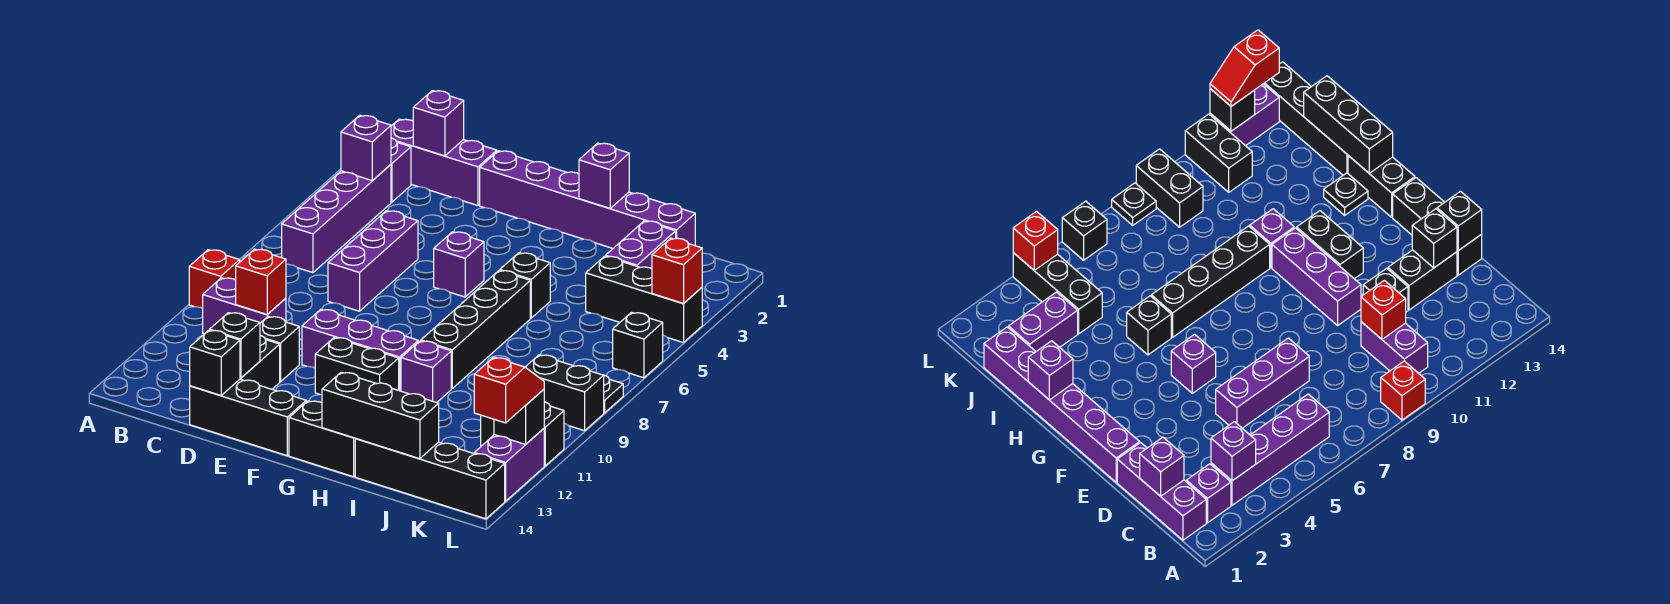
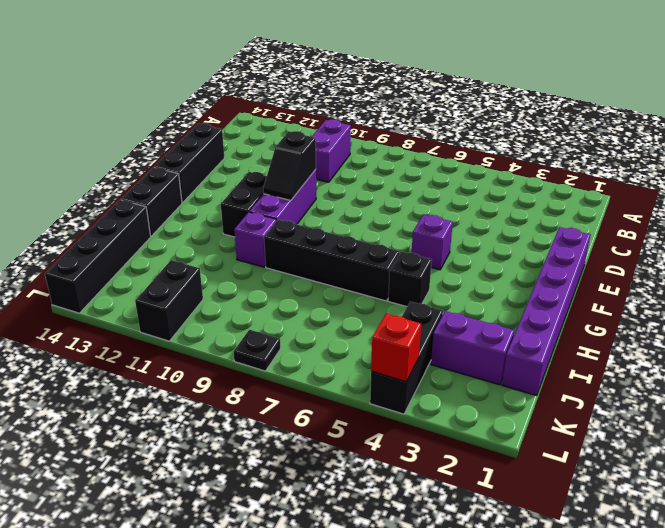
black 1x2 slope [263,131,316,200] -> none
none -> red 1x1 brick [189,250,240,309]
none -> purple 1x3 brick [391,119,497,205]
none -> purple 1x1 brick [391,138,411,202]
none -> purple 1x4 brick [282,165,391,273]

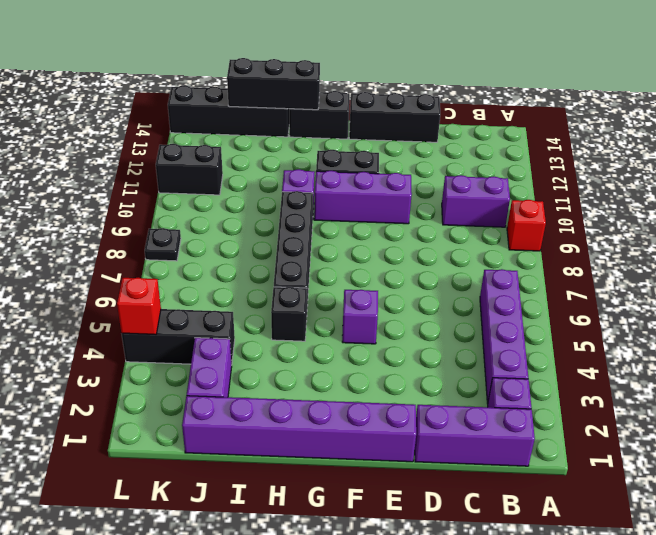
none -> purple 1x3 brick [328,211,418,311]
none -> black 1x1 brick [260,317,299,382]
none -> black 1x2 brick [240,335,280,389]
none -> black 1x1 plate [1324,173,1368,215]

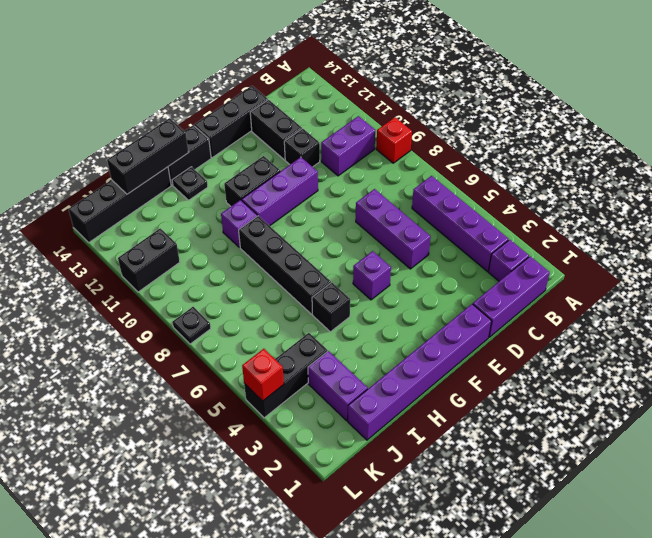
none -> black 1x2 brick [526,355,604,431]
none -> black 1x1 brick [613,313,663,378]
none -> purple 1x2 brick [474,429,544,501]
none -> purple 1x1 brick [341,115,391,181]

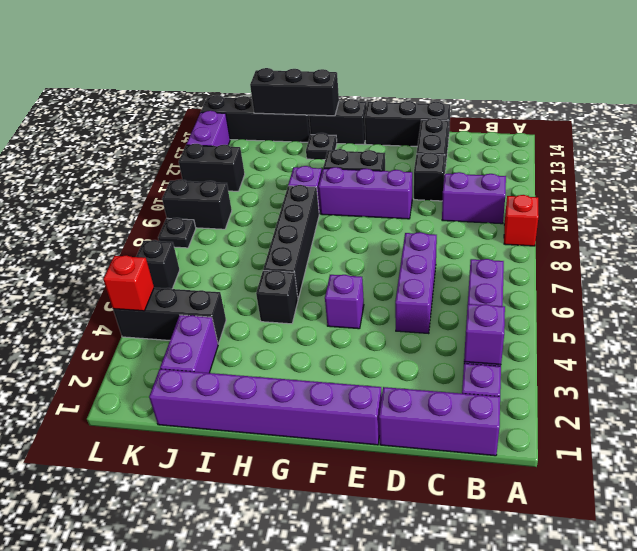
none -> purple 1x1 brick [413,91,464,156]
none -> red 1x1 brick [236,249,286,315]
none -> black 1x1 brick [210,313,260,378]
none -> black 1x1 brick [190,330,240,396]

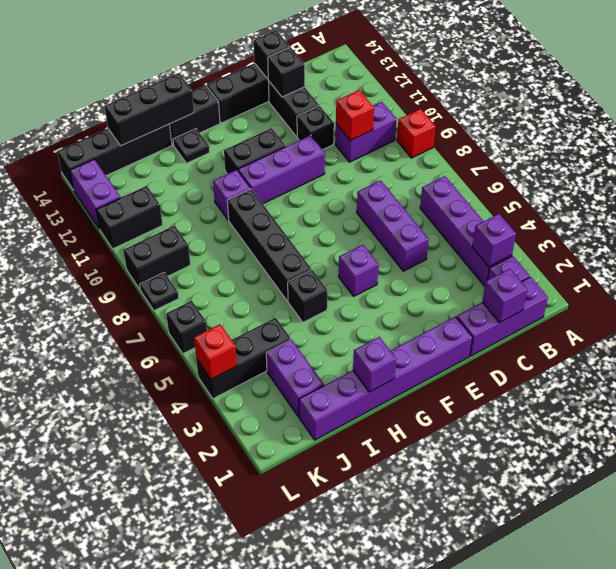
none -> black 1x1 brick [494,389,544,444]
none -> red 1x2 slope [474,357,544,423]

